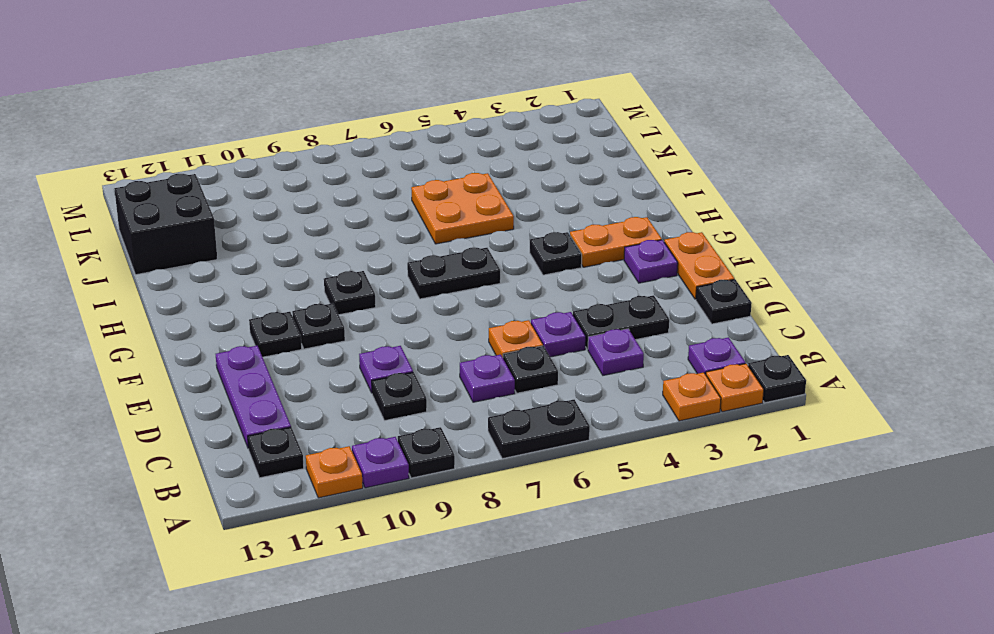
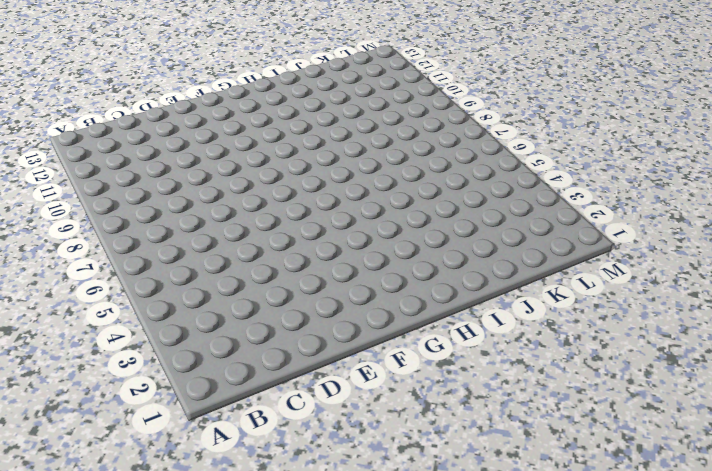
none -> black 1x1 plate [748,355,806,403]
none -> orange 1x1 plate [706,364,764,412]
none -> orange 1x1 plate [663,372,721,421]

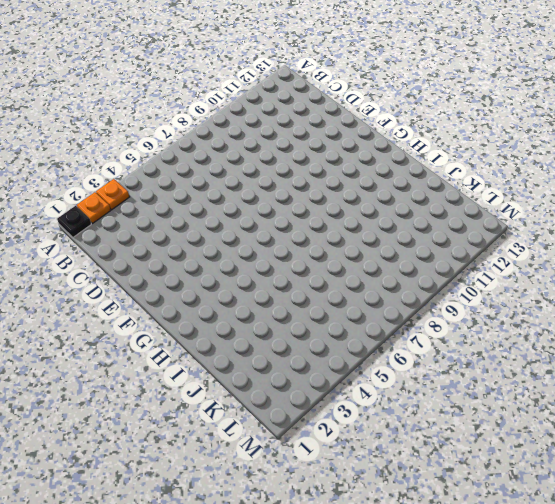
none -> black 1x2 plate [488,400,590,459]
none -> black 1x1 plate [398,427,455,478]
none -> purple 1x1 plate [352,437,409,488]

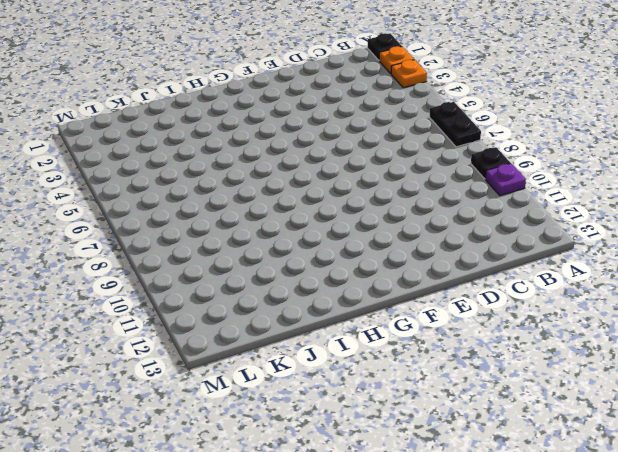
none -> orange 1x1 plate [306,446,363,498]
none -> purple 1x1 plate [688,337,746,375]
none -> black 1x1 plate [248,427,304,478]

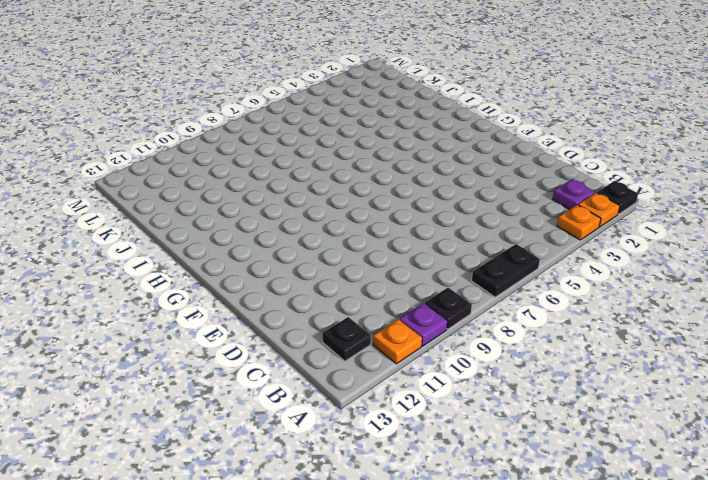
none -> purple 1x1 plate [588,329,644,375]
none -> black 1x1 plate [503,346,558,393]
none -> purple 1x1 plate [460,355,515,402]

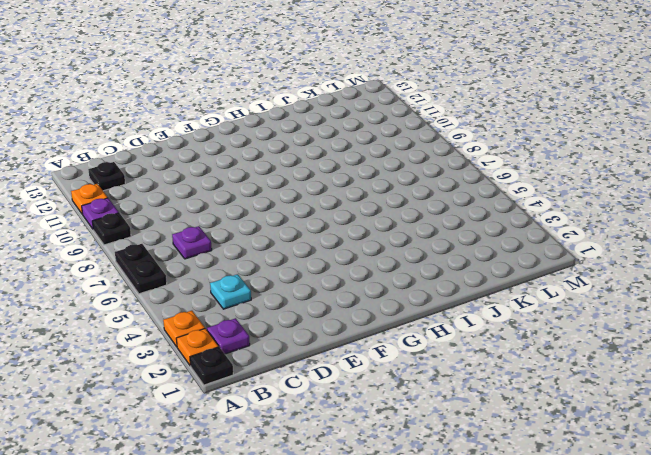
cyan 1x1 plate [210,274,251,309] -> purple 1x1 plate [588,329,644,375]
none -> black 1x1 plate [503,346,558,393]
none -> black 1x1 plate [372,372,427,421]
none -> purple 1x3 plate [216,346,291,447]

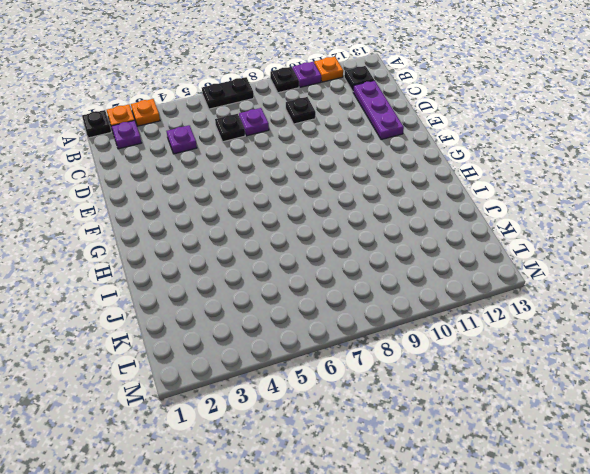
none -> black 1x1 plate [696,279,752,324]
none -> black 1x2 plate [573,295,669,349]
none -> purple 1x1 plate [531,312,586,357]

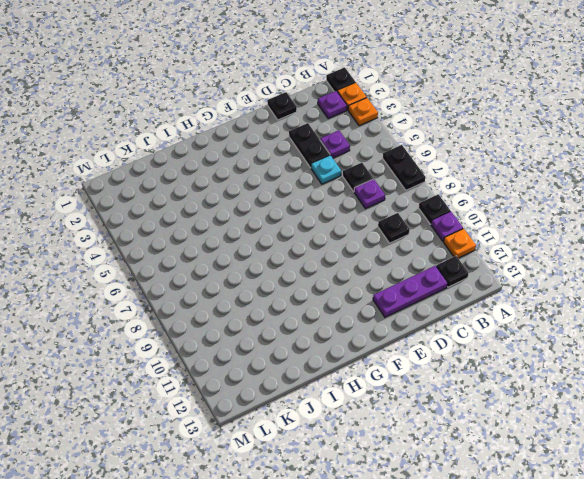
cyan 1x1 plate [311,155,341,184] -> purple 1x1 plate [531,312,586,357]
none -> orange 1x1 plate [489,320,543,358]
none -> purple 1x1 plate [359,346,413,393]
none -> orange 1x2 plate [664,232,734,299]

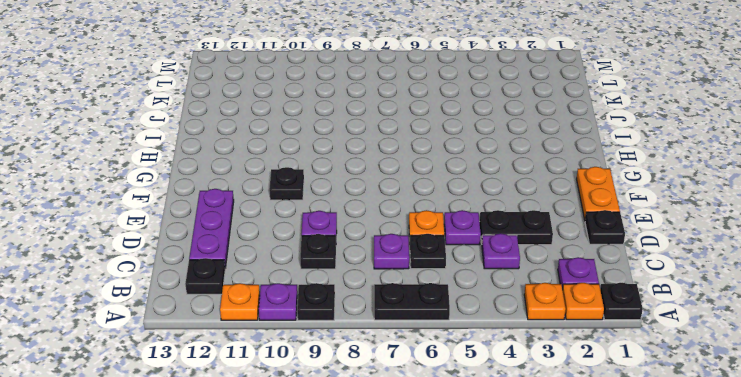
none -> purple 1x1 plate [624,240,678,283]
none -> black 1x1 plate [249,312,302,357]
none -> orange 1x2 plate [570,217,662,267]

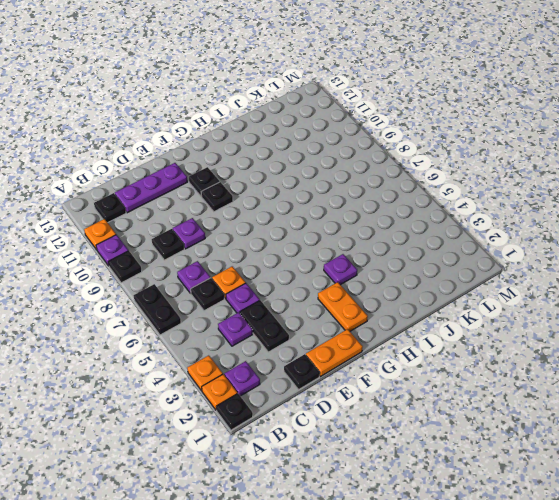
purple 1x1 plate [324,254,357,285] -> purple 1x1 plate moved to [624,240,678,283]
none -> black 1x1 plate [530,232,582,275]
none -> black 1x2 plate [407,247,500,299]
none -> black 1x1 plate [324,271,376,315]

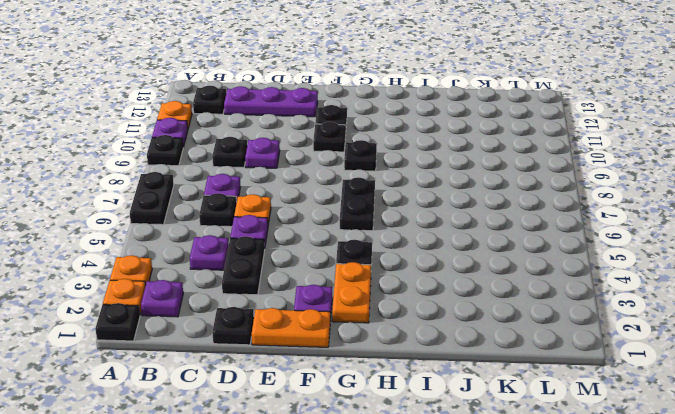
none -> orange 2x2 plate [411,173,514,244]
none -> black 2x2 brick [114,174,217,275]

